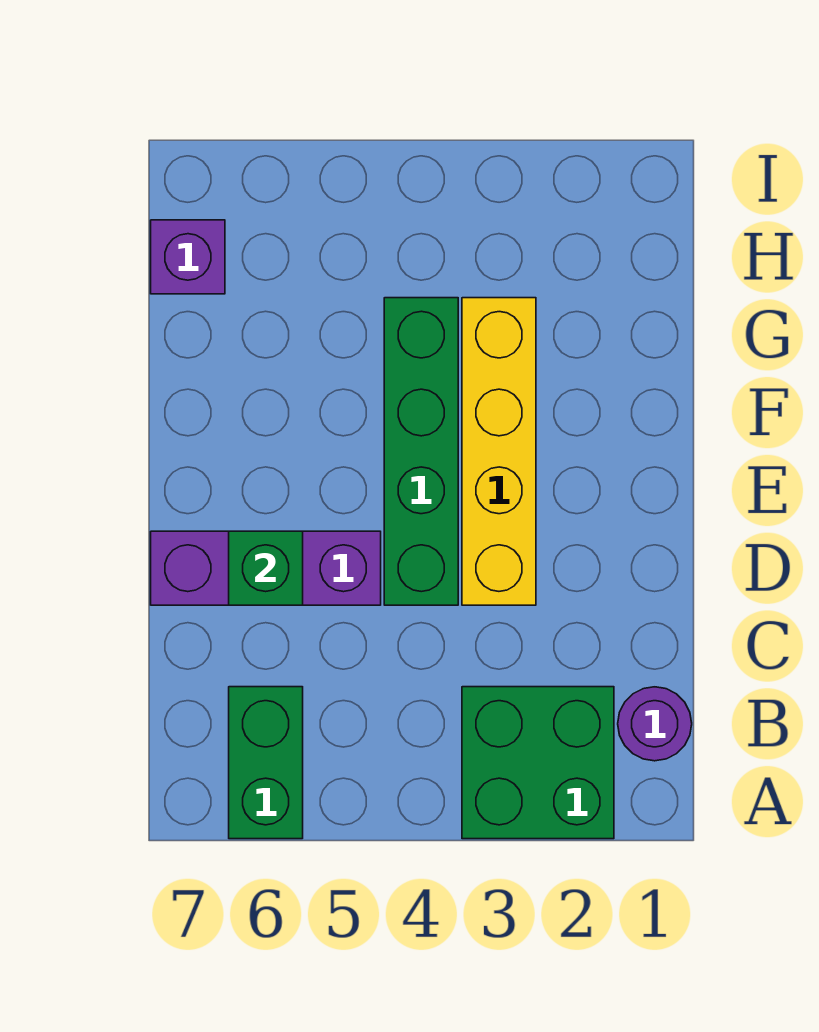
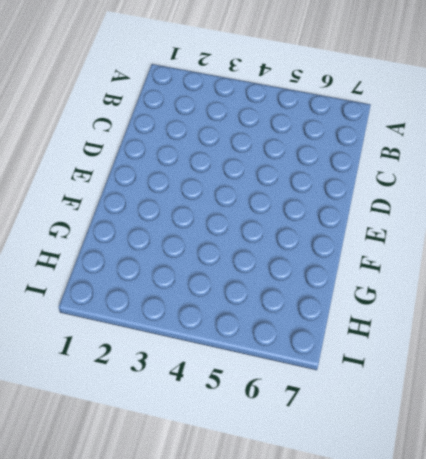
none -> green 2x2 brick [462,687,614,839]
none -> green 1x2 brick [229,687,303,839]

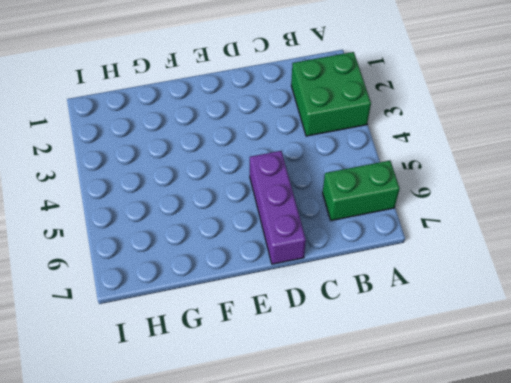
none -> purple 1x1 round brick [618,687,692,761]
none -> yellow 1x4 brick [462,298,536,605]

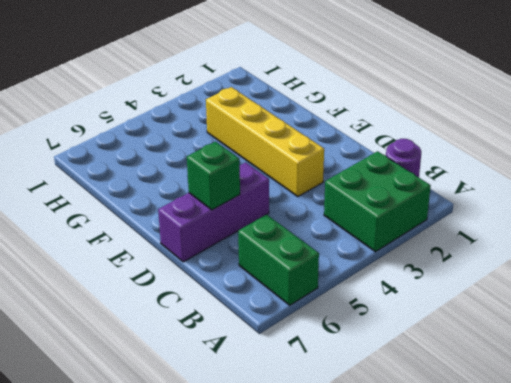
none -> green 1x4 brick [384,298,458,605]
none -> purple 1x1 brick [151,220,225,294]

